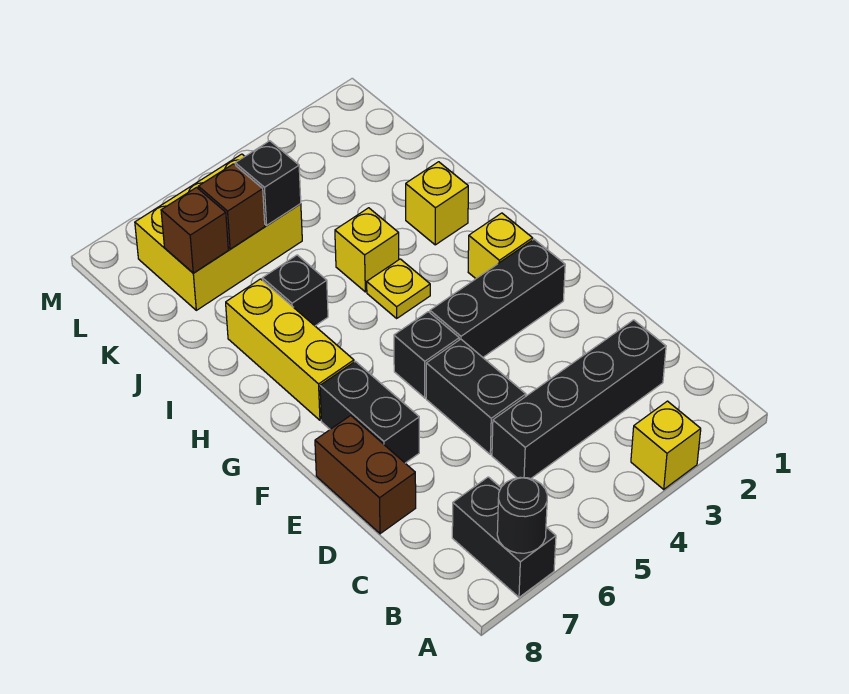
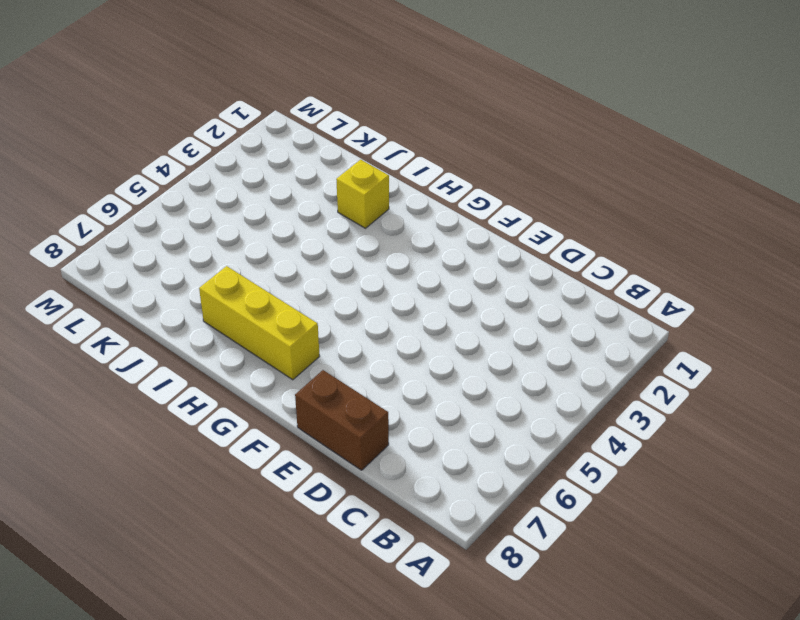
none -> yellow 1x1 brick [631,401,701,489]
none -> black 1x2 brick [452,477,556,597]
none -> black 1x4 brick [492,320,666,479]

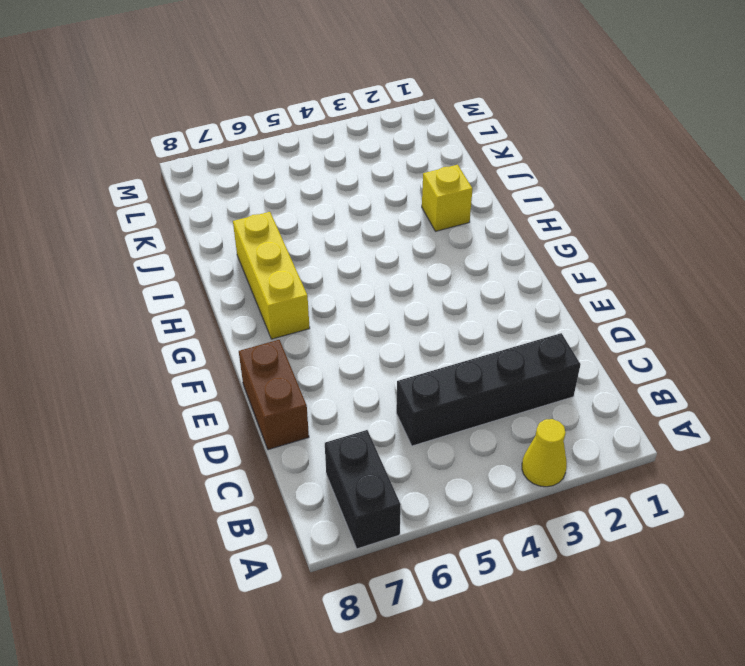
yellow 1x1 cone [522,419,567,487] -> yellow 1x1 brick [631,401,701,489]
none -> black 1x2 brick [426,339,526,455]
none -> black 1x2 brick [320,361,419,463]
none -> black 1x3 brick [430,239,565,357]

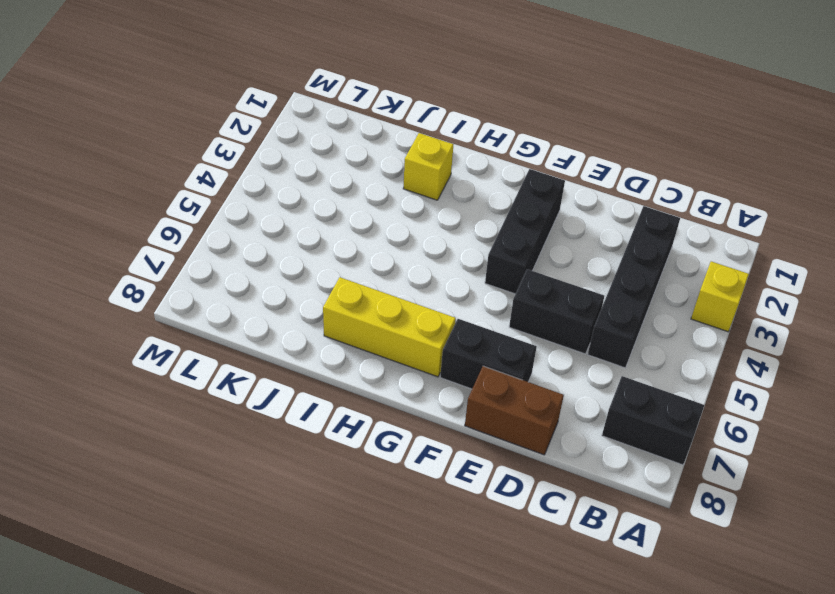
none -> black 1x1 brick [394,312,459,398]
none -> yellow 1x1 brick [468,213,533,278]
none -> yellow 1x1 plate [367,259,430,318]

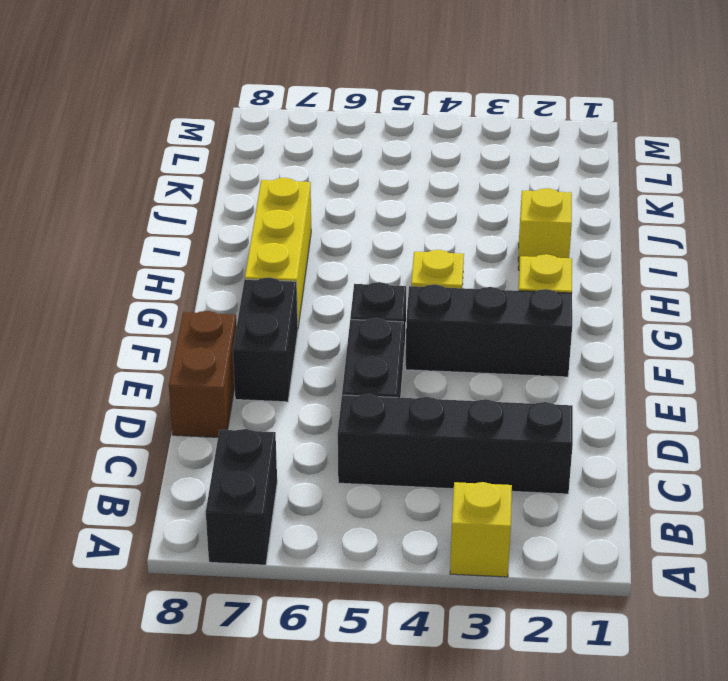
none -> yellow 1x1 brick [335,208,399,292]
none -> black 1x1 brick [262,255,328,326]
none -> yellow 2x3 brick [135,154,302,310]

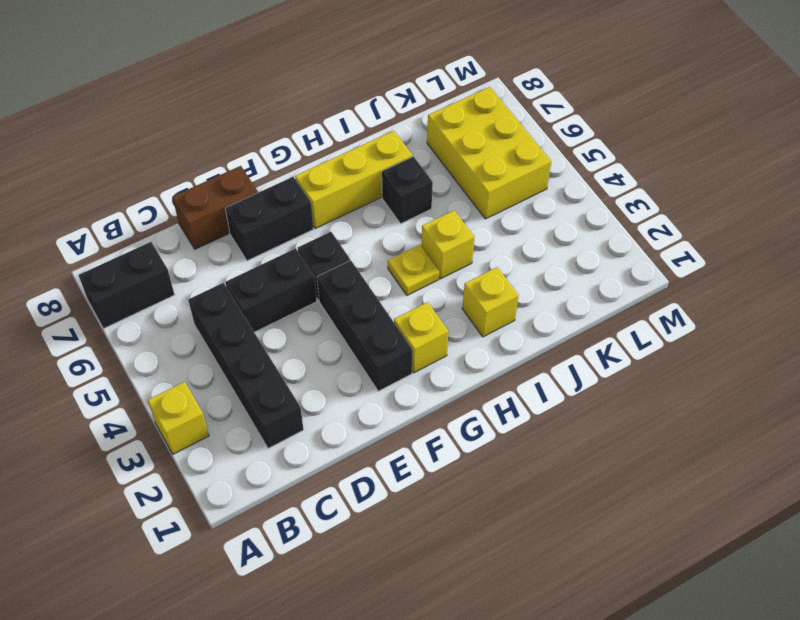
none -> black 1x1 round brick [497,477,547,553]
none -> black 1x1 brick [235,141,301,225]
none -> brown 1x1 brick [198,164,265,249]

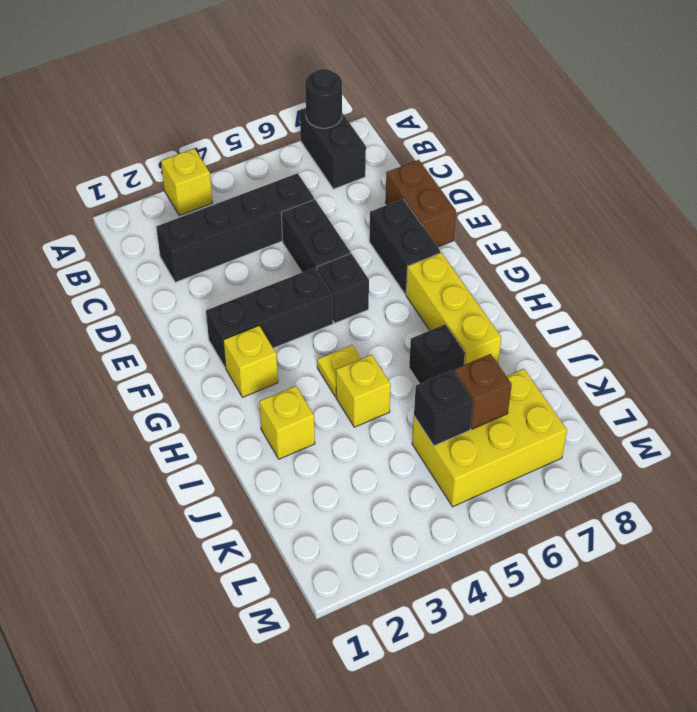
none -> brown 1x1 brick [161,187,228,273]

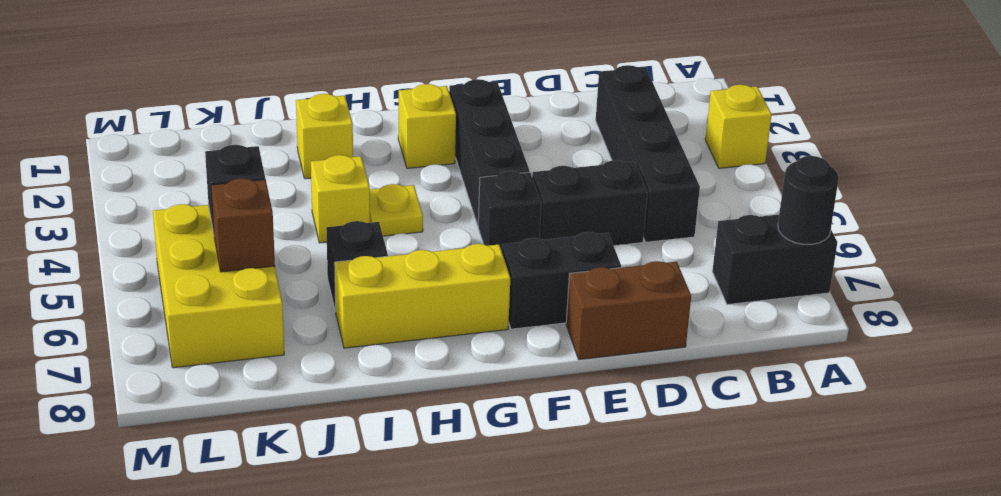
none -> brown 1x1 brick [161,187,228,273]

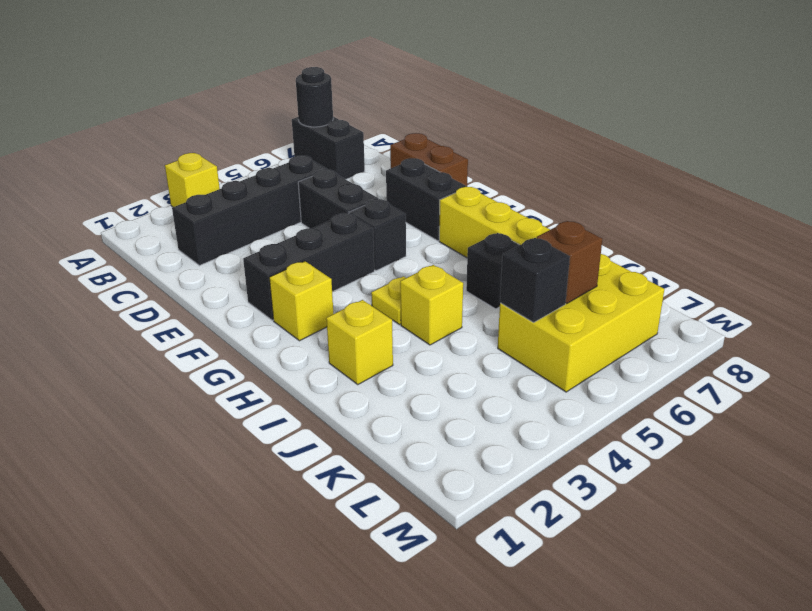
none -> brown 1x1 brick [161,187,228,273]

